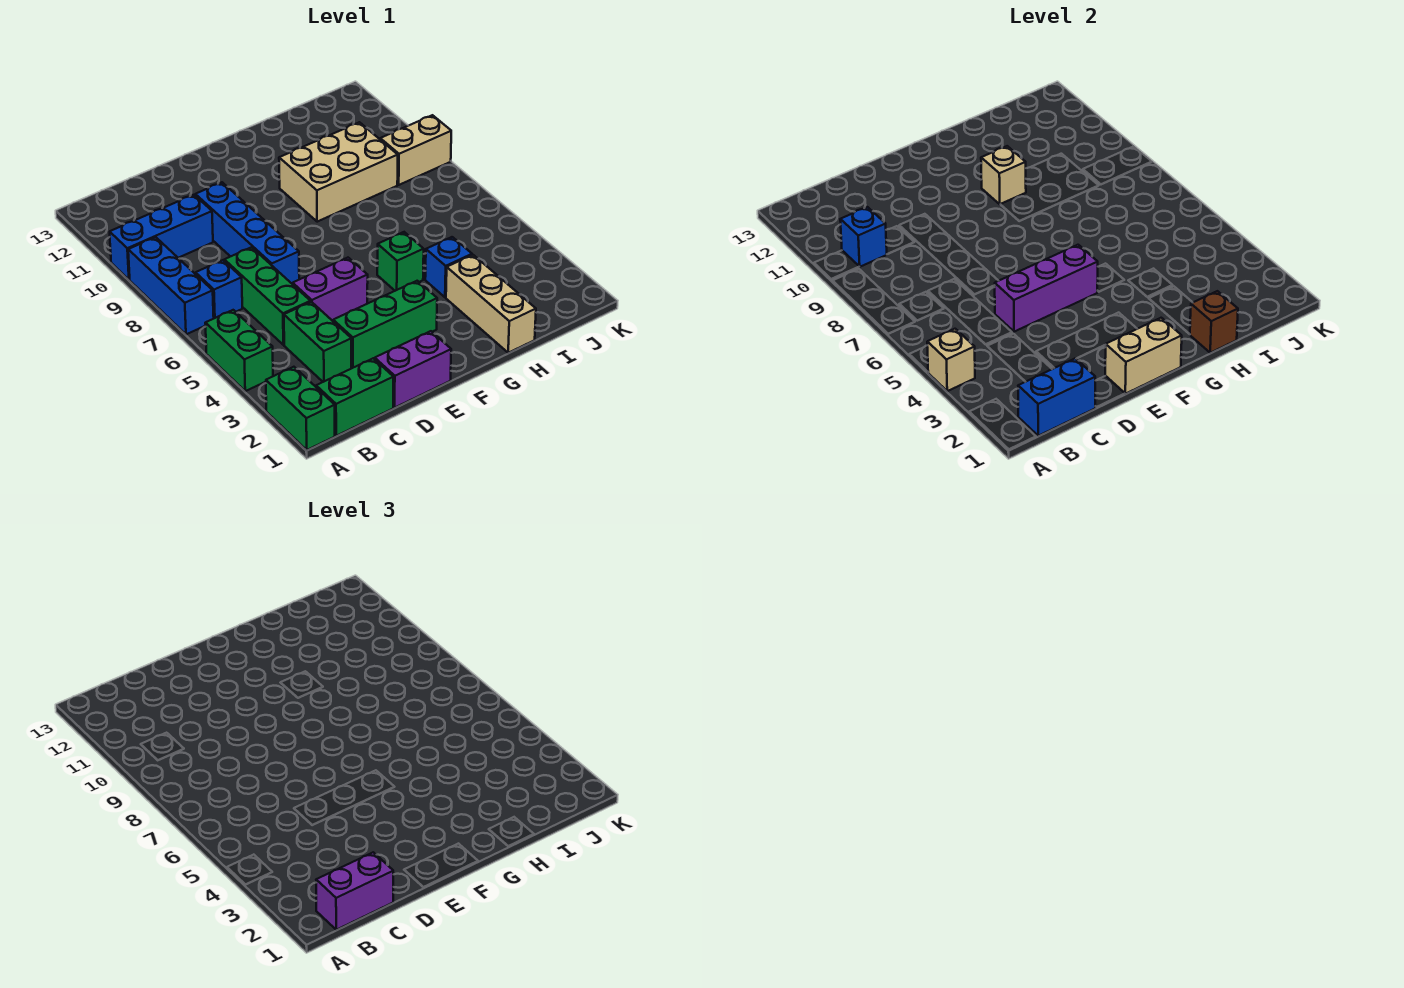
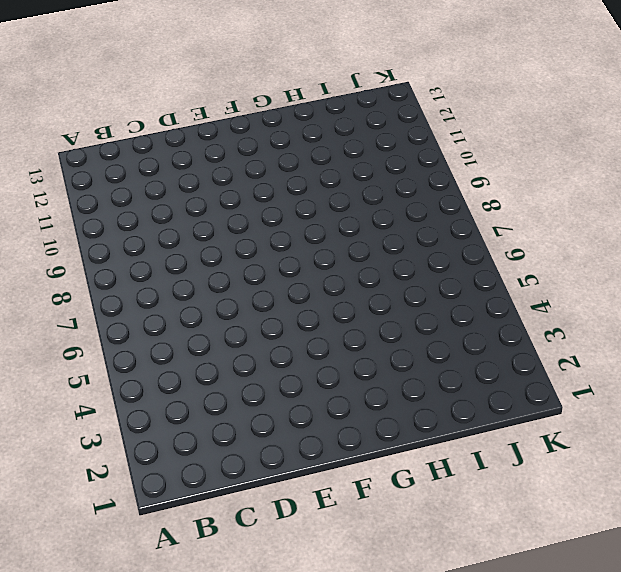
none -> green 1x2 brick [266,367,335,450]
none -> green 1x2 brick [205,310,273,391]
none -> blue 1x3 brick [128,237,214,334]

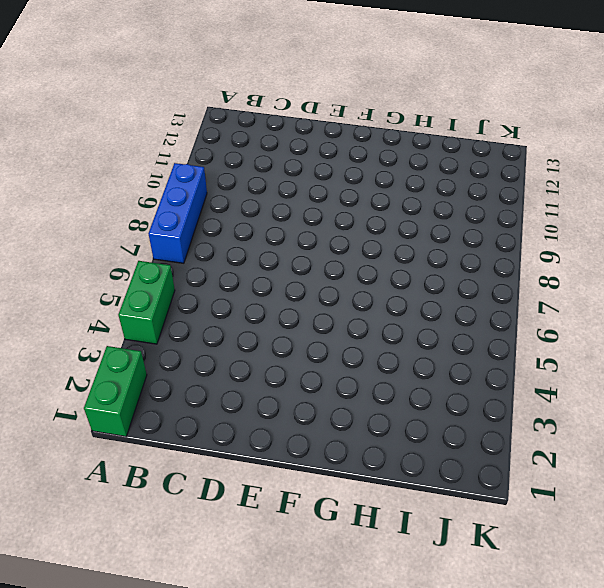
none -> blue 1x3 brick [110,195,213,280]
none -> green 1x2 brick [316,358,393,436]
none -> blue 1x1 brick [196,260,242,318]

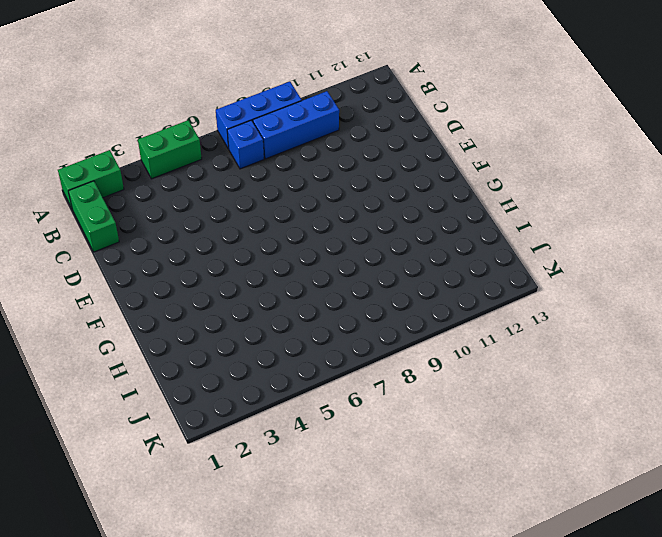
blue 1x3 brick [253,91,339,159] -> blue 1x3 brick turned to [110,195,213,280]
none -> green 1x2 brick [284,302,351,382]
none -> green 1x3 brick [224,247,310,345]
none -> purple 1x2 brick [375,331,451,407]

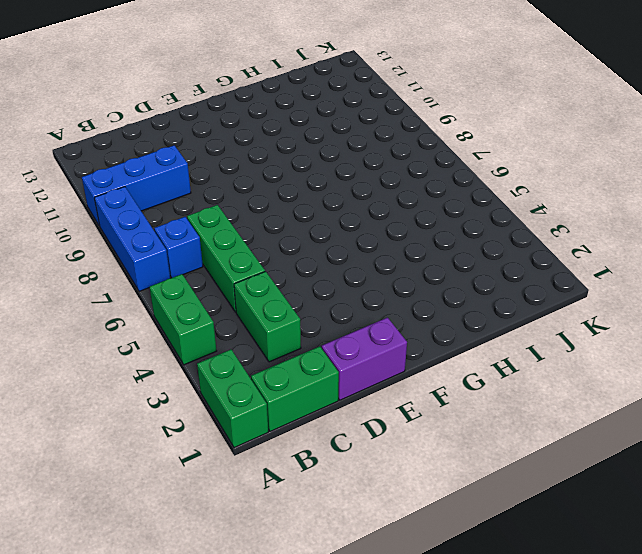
none -> green 1x3 brick [333,281,437,368]
none -> purple 1x2 brick [293,258,368,321]
none -> blue 1x4 brick [195,182,299,284]

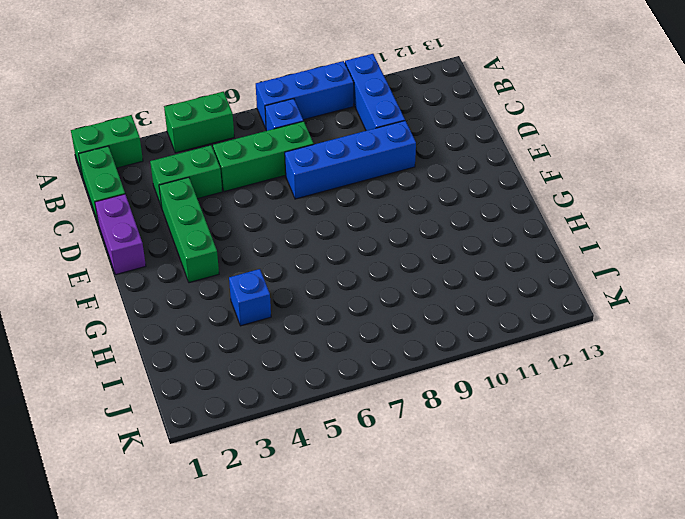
none -> purple 1x2 brick [293,258,368,321]
none -> green 1x1 brick [377,232,424,291]
none -> tan 2x3 brick [279,122,398,222]

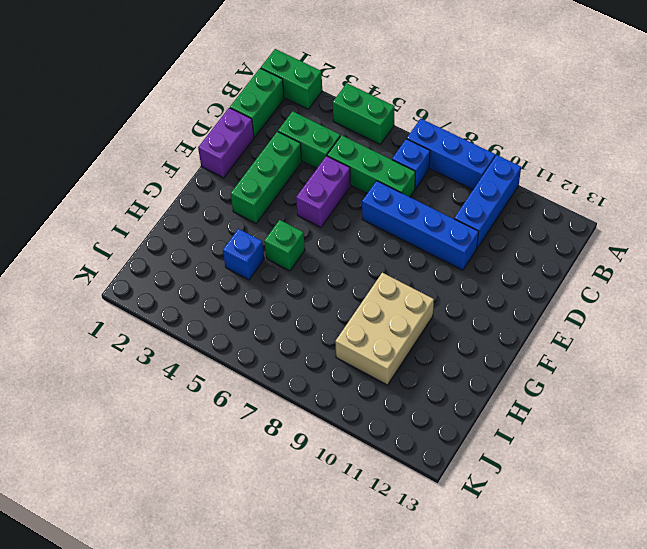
none -> tan 1x3 brick [446,255,536,353]
none -> tan 1x2 brick [380,115,451,185]
none -> tan 1x1 brick [927,329,975,391]

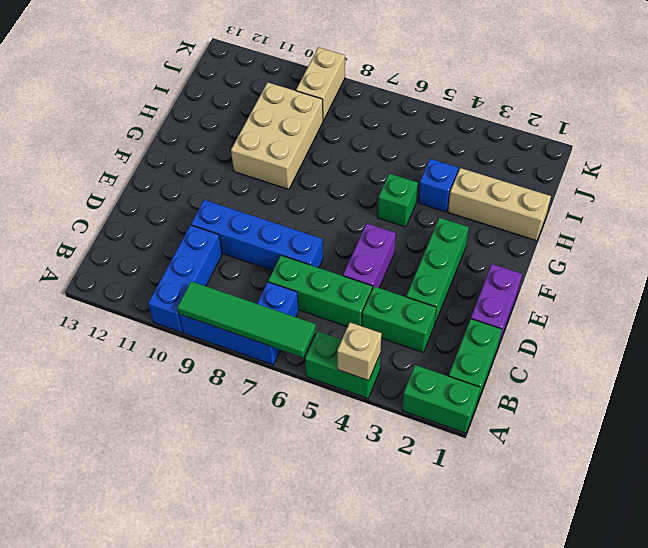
green 1x4 tile [177,281,316,357] -> none
none -> blue 1x2 brick [1018,358,1095,436]
none -> blue 1x1 brick [840,207,887,267]
none -> purple 1x3 brick [994,245,1098,332]

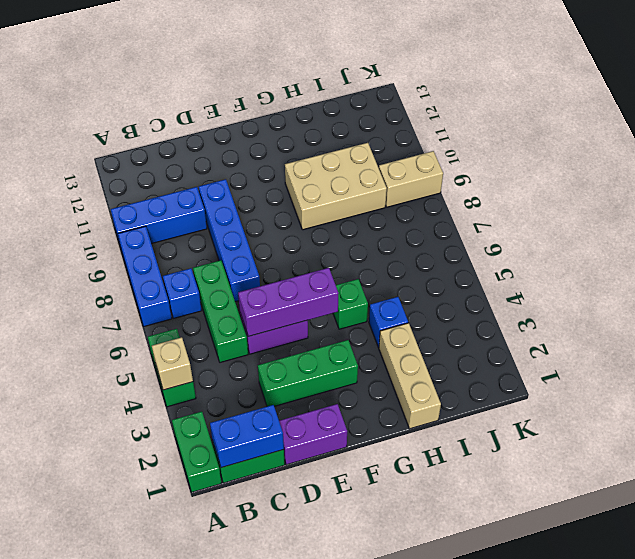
none -> green 1x2 brick [284,302,351,382]
none -> blue 1x1 brick [840,207,887,267]
none -> tan 1x2 brick [1105,318,1182,394]

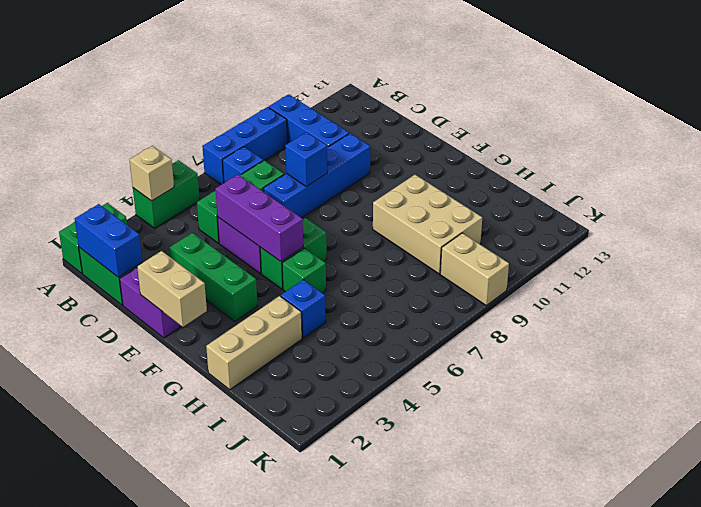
blue 1x1 brick [285,132,327,187] -> blue 1x1 brick moved to [840,207,887,267]
green 1x2 brick [260,218,327,289] -> green 1x2 brick moved to [284,302,351,382]
none -> tan 1x1 brick [981,146,1026,204]
none -> brown 1x1 brick [1190,291,1238,353]
none -> purple 1x2 brick [316,852,393,930]

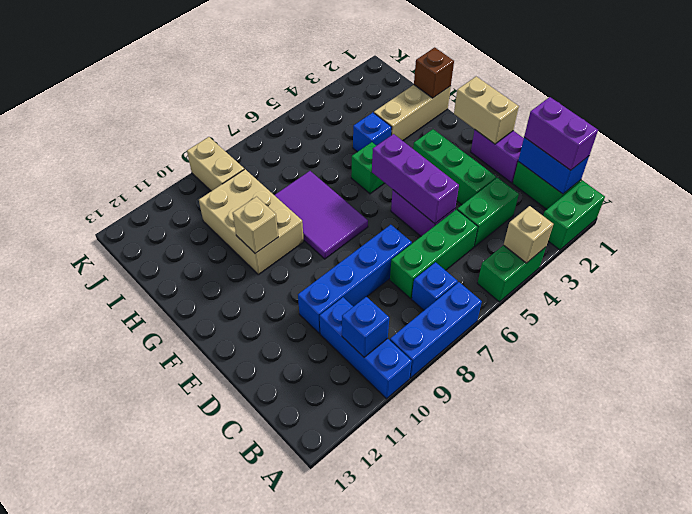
purple 2x3 tile [275,171,368,259] -> none

